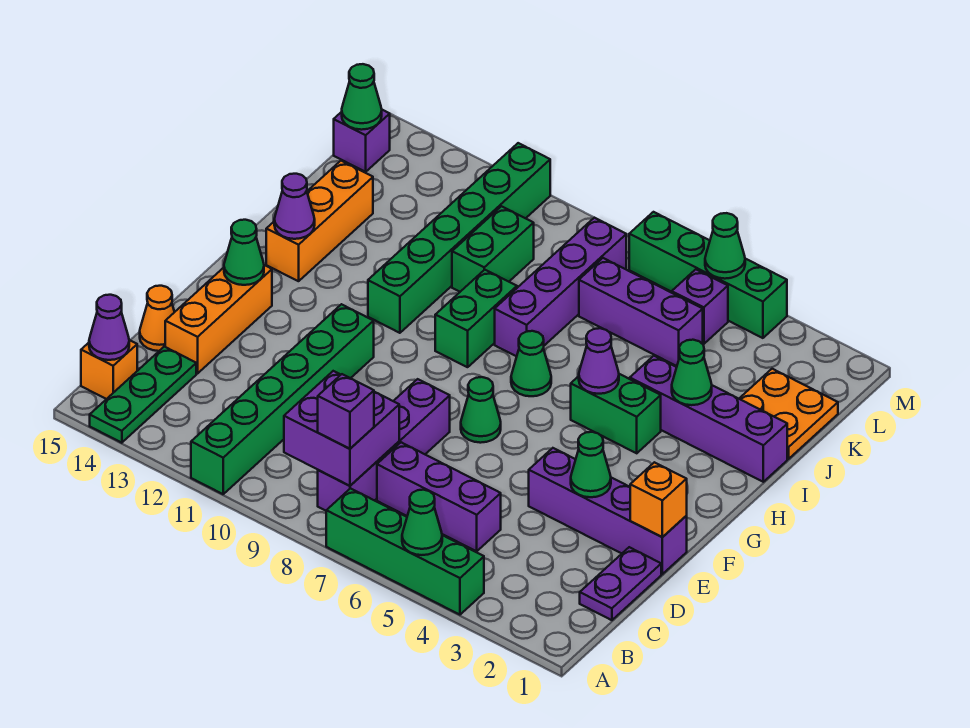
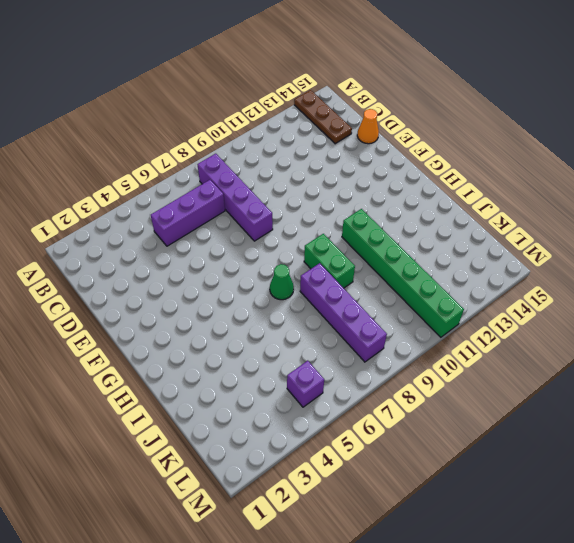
brown 1x3 plate [294,90,352,144] -> green 1x3 plate [90,347,196,443]
none -> green 1x4 brick [326,488,484,615]
none -> green 1x6 brick [191,304,374,494]
none -> orange 1x1 brick [81,340,137,399]
none -> purple 1x2 plate [580,547,661,620]

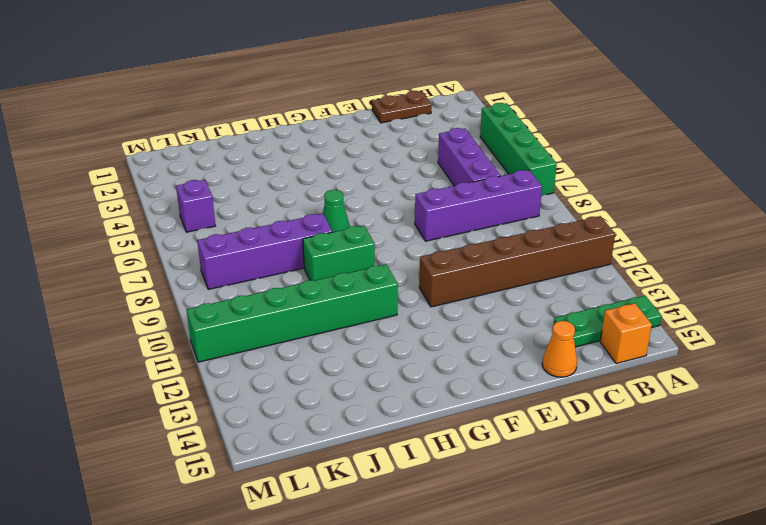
brown 1x6 brick [419,216,615,307] -> green 1x6 brick [191,304,374,494]
brown 1x2 plate [372,91,432,123] -> purple 1x2 plate [580,547,661,620]
none -> orange 1x3 brick [165,265,272,374]
none -> purple 1x4 brick [529,448,687,574]
none -> green 1x1 cone [461,377,501,443]
none -> green 1x2 brick [571,374,661,453]

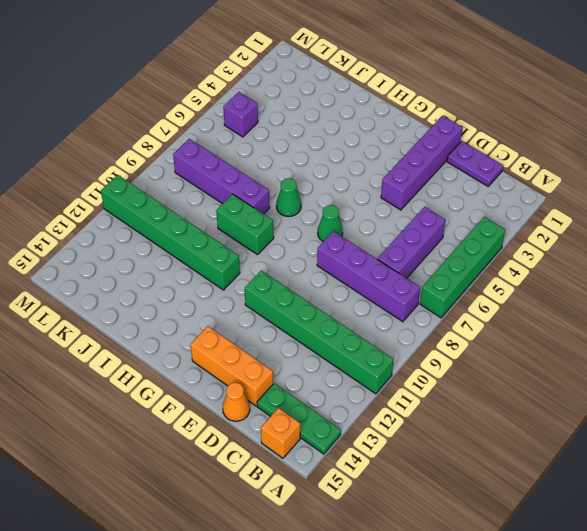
none -> green 1x2 brick [571,374,661,453]
none -> orange 1x3 brick [266,161,373,281]
none -> purple 1x4 brick [630,356,787,482]
none -> orange 2x2 plate [739,369,838,459]

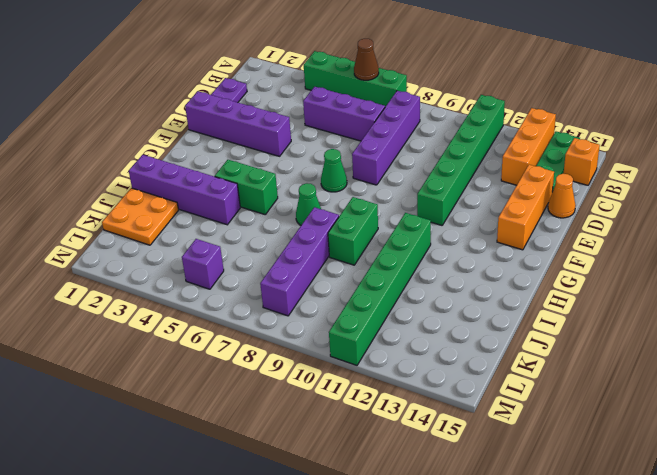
brown 1x1 cone [354,39,379,80] -> none
orange 1x3 brick [501,108,556,185] -> orange 1x3 brick moved to [266,161,373,281]
none -> green 1x2 brick [452,206,534,292]
none -> purple 1x3 brick [579,258,703,366]
none -> purple 1x1 brick [334,110,390,172]
none -> green 1x4 brick [629,212,787,338]

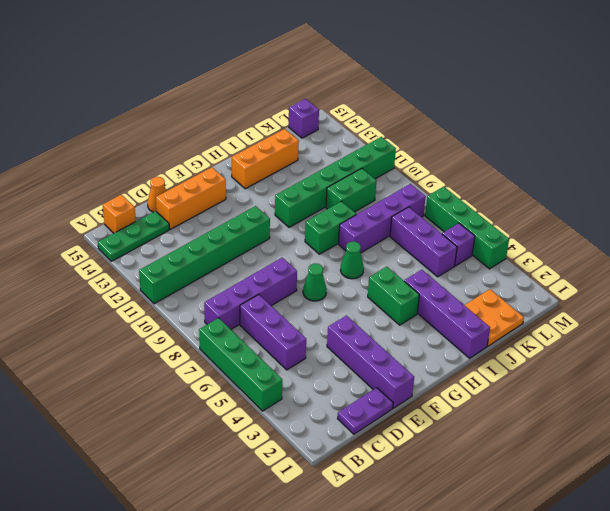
none -> green 1x1 cone [402,490,442,555]
none -> purple 2x2 brick [284,371,399,486]
none -> purple 1x1 cone [89,295,129,360]
none -> orange 1x1 brick [630,462,687,537]

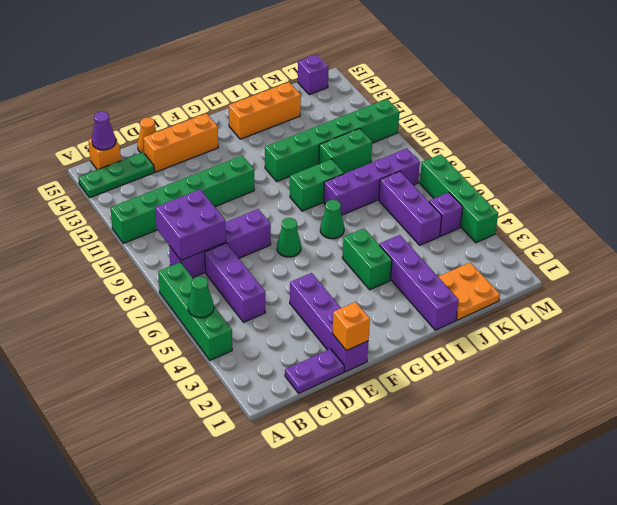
none -> green 1x1 cone [571,432,611,497]
none -> green 1x1 cone [224,220,264,285]
none -> purple 1x1 cone [579,328,619,394]
none -> purple 1x1 cone [274,174,315,239]

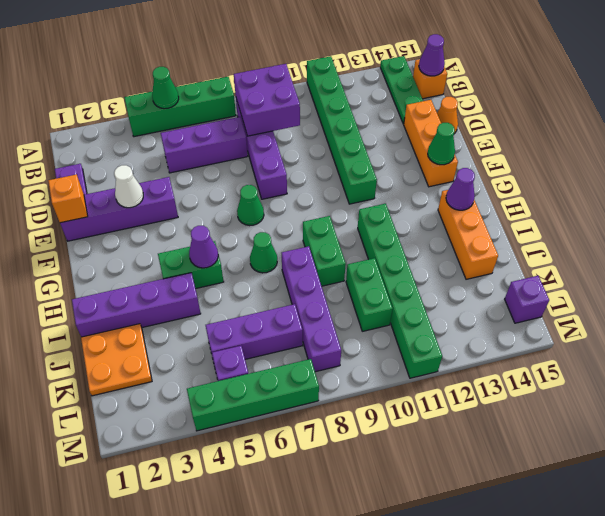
white 1x1 cone [114,165,143,208] -> green 1x1 cone [571,432,611,497]
none -> green 1x1 cone [672,340,712,405]
none -> green 1x1 cone [342,64,382,130]
none -> green 1x1 cone [705,213,745,279]
none -> purple 1x1 brick [318,374,374,449]

